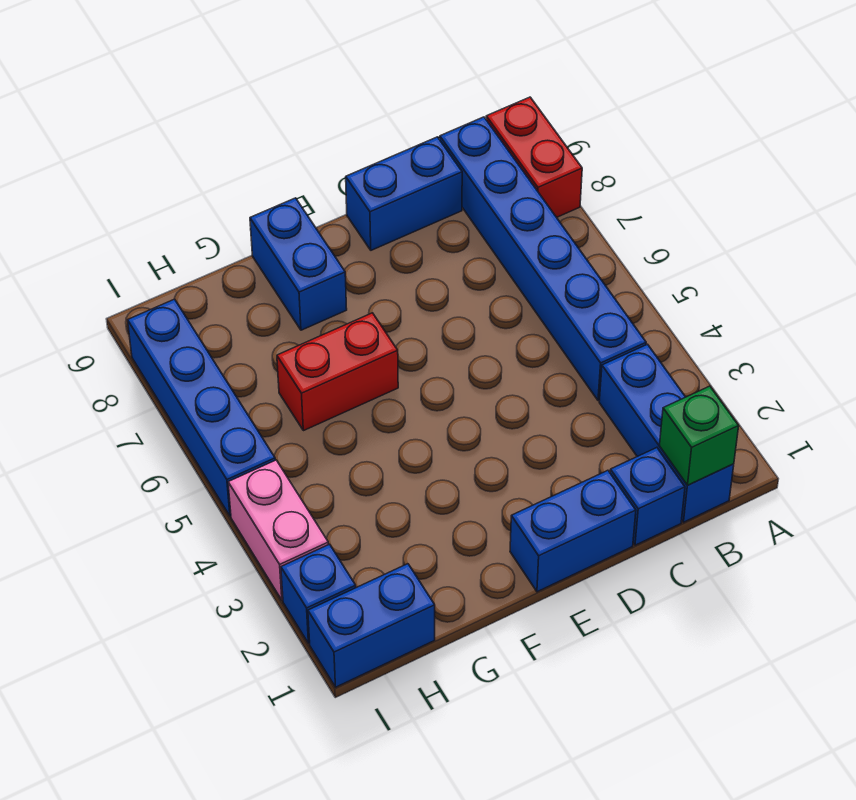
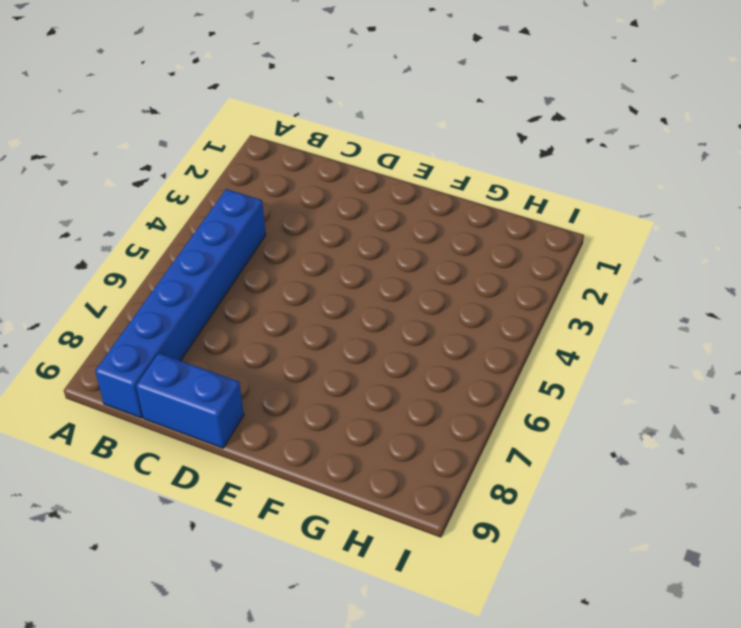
none -> red 1x2 brick [486,97,582,217]
none -> blue 1x3 brick [599,344,734,522]
none -> blue 1x1 brick [610,448,685,545]

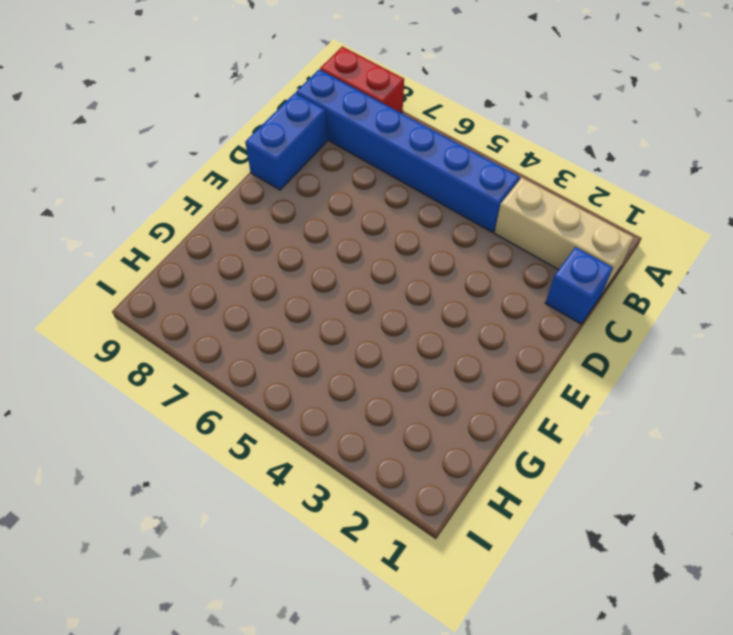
tan 1x3 brick [494,178,634,292] -> blue 1x3 brick [599,344,734,522]
none -> blue 1x2 brick [510,470,636,592]
none -> red 1x2 brick [277,313,398,431]
none -> blue 1x2 brick [250,198,347,330]

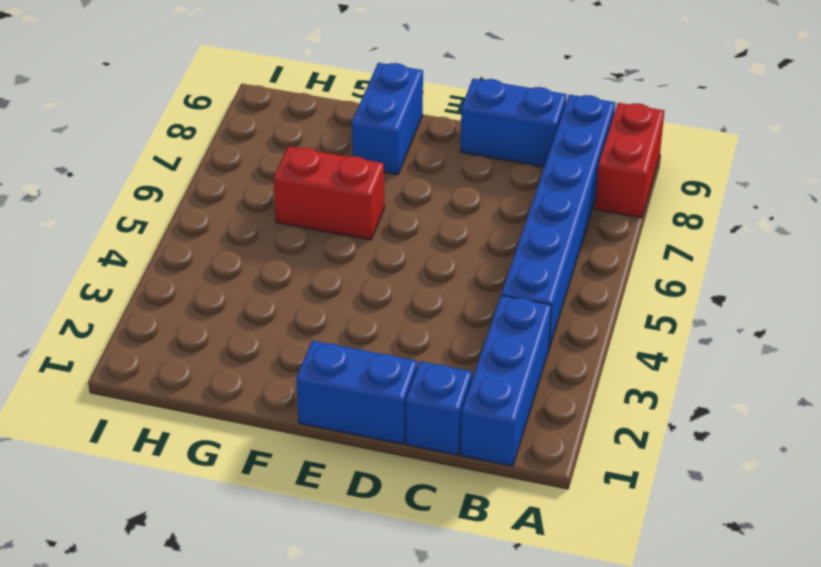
none -> blue 1x2 brick [308,564,435,687]
none -> blue 1x1 brick [281,544,356,643]
none -> pink 1x2 brick [228,460,329,600]

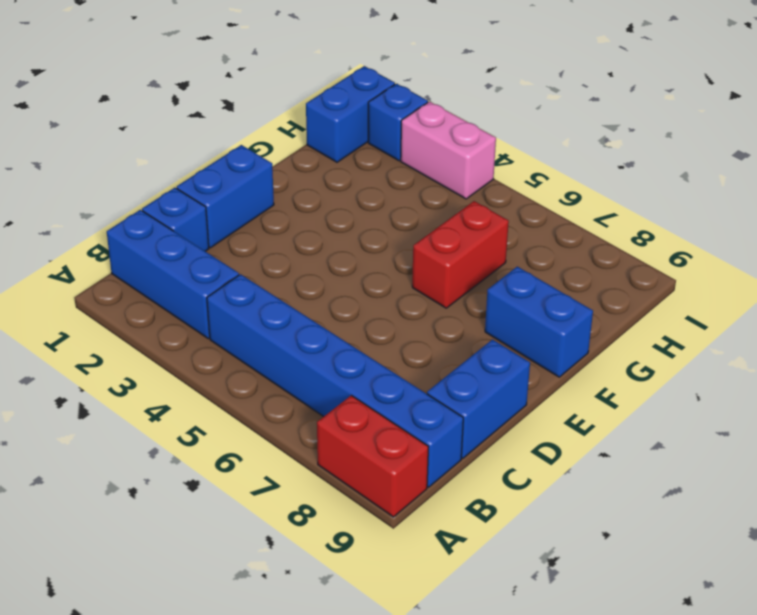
none -> blue 1x4 brick [128,299,275,516]
none -> green 1x1 brick [660,386,739,485]

